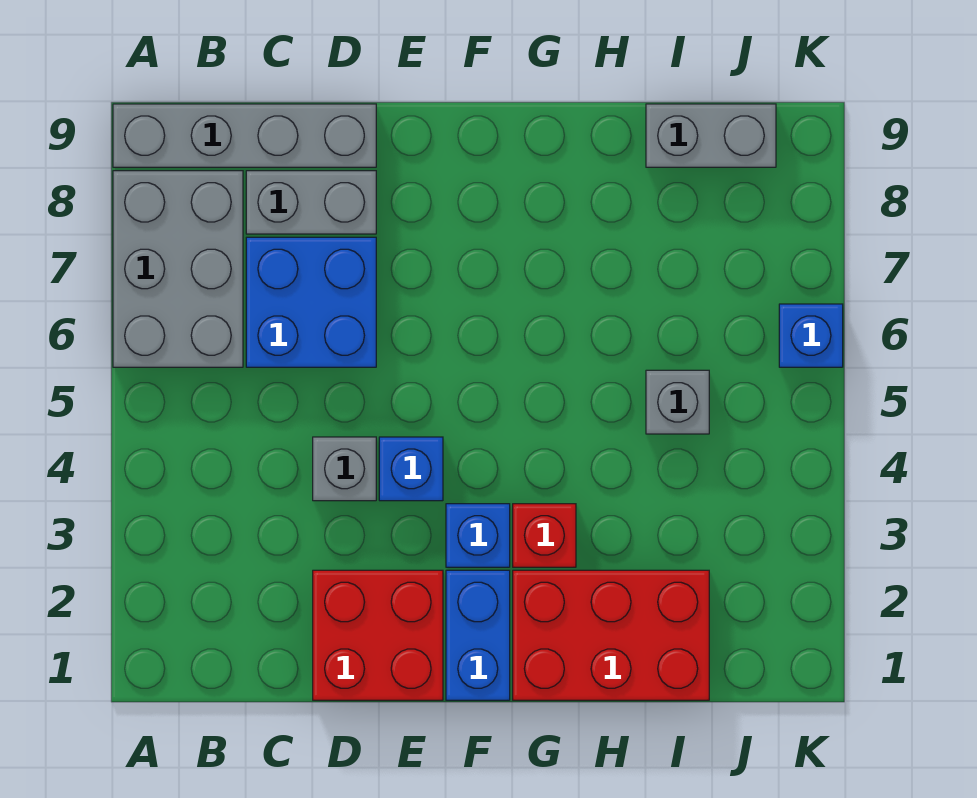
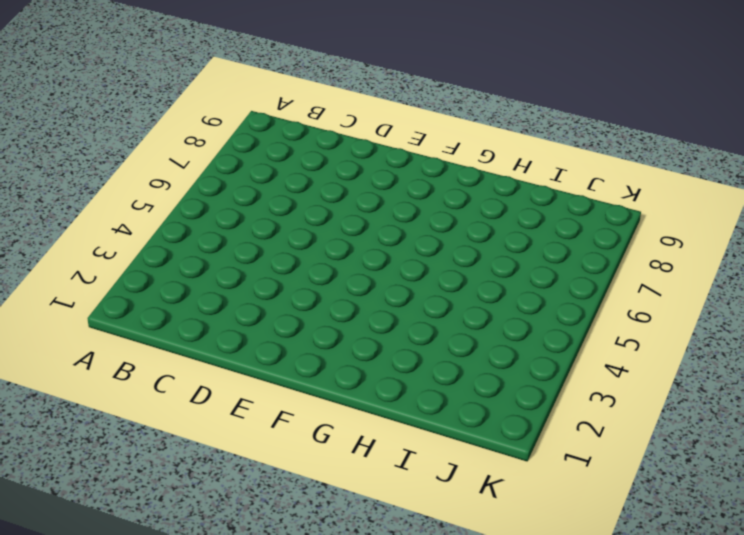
none -> grey 2x3 brick [113,171,243,367]
none -> grey 1x4 brick [113,104,376,167]
none -> blue 2x2 brick [246,237,376,367]

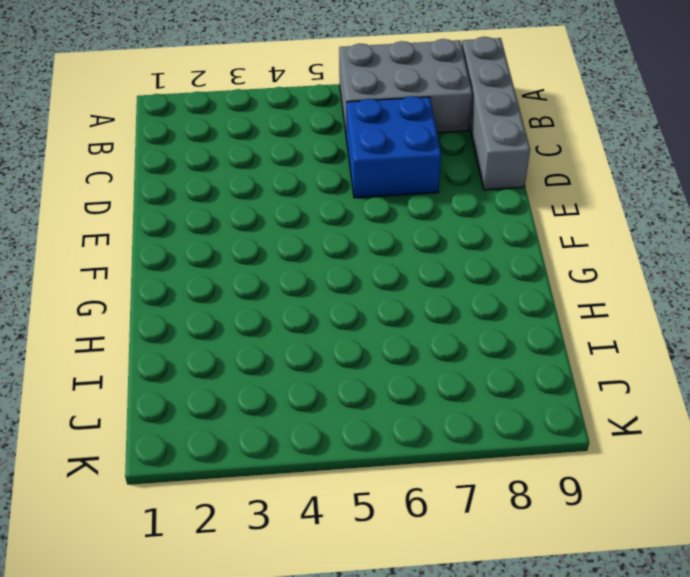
none -> grey 1x2 brick [246,171,376,234]
none -> red 2x2 brick [313,570,443,700]
none -> grey 1x1 brick [313,437,376,501]

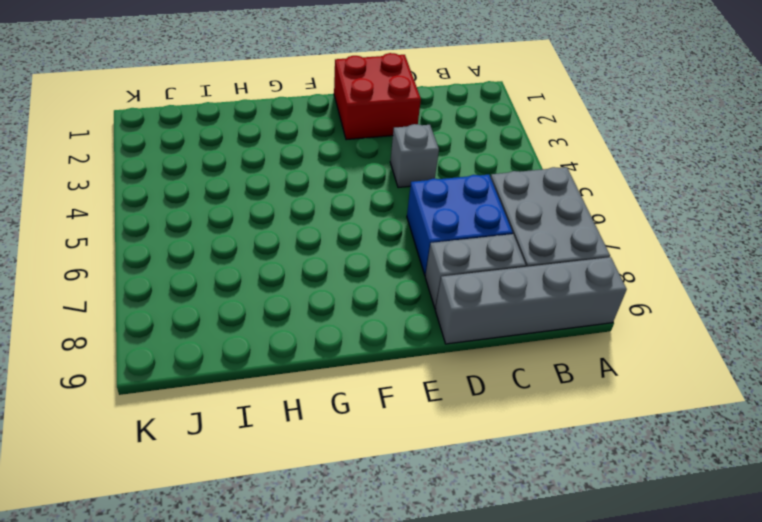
none -> blue 1x1 brick [379,437,443,501]
none -> blue 1x2 brick [446,570,510,700]
none -> blue 1x1 brick [446,504,510,567]

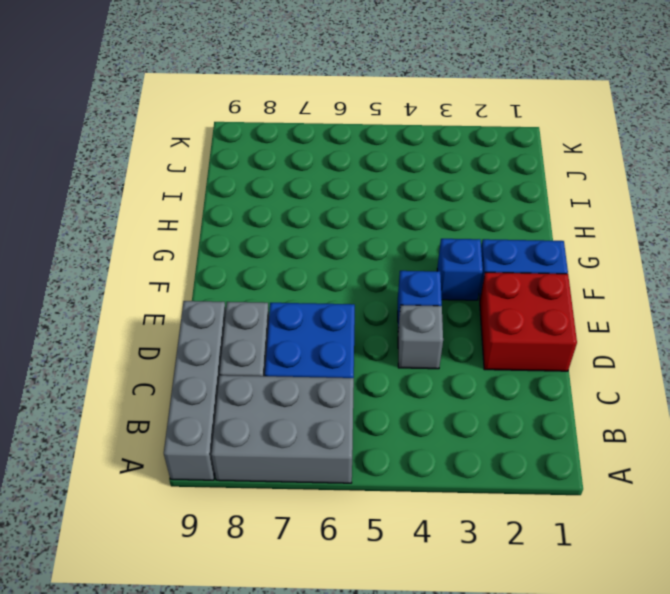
none -> red 2x3 brick [513,570,709,700]
none -> red 1x1 brick [513,504,576,567]
none -> grey 1x1 brick [646,370,709,434]

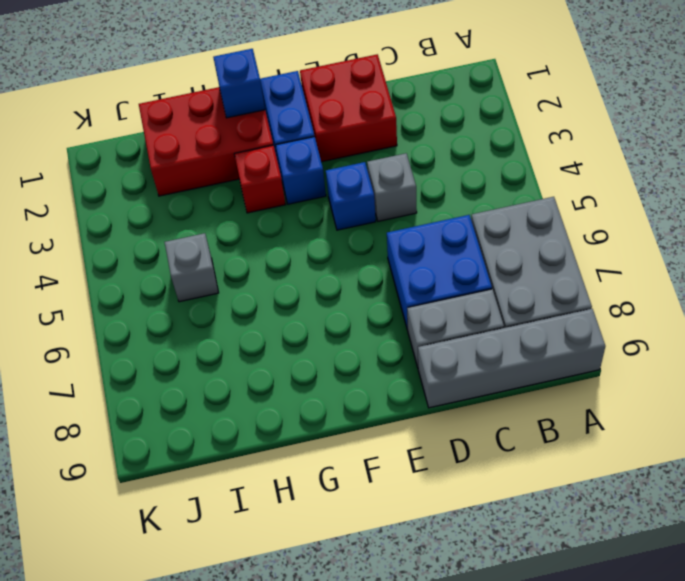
blue 1x1 brick [213,49,265,118] -> blue 1x1 brick moved to [779,304,843,367]
none -> grey 1x2 brick [646,104,776,167]

